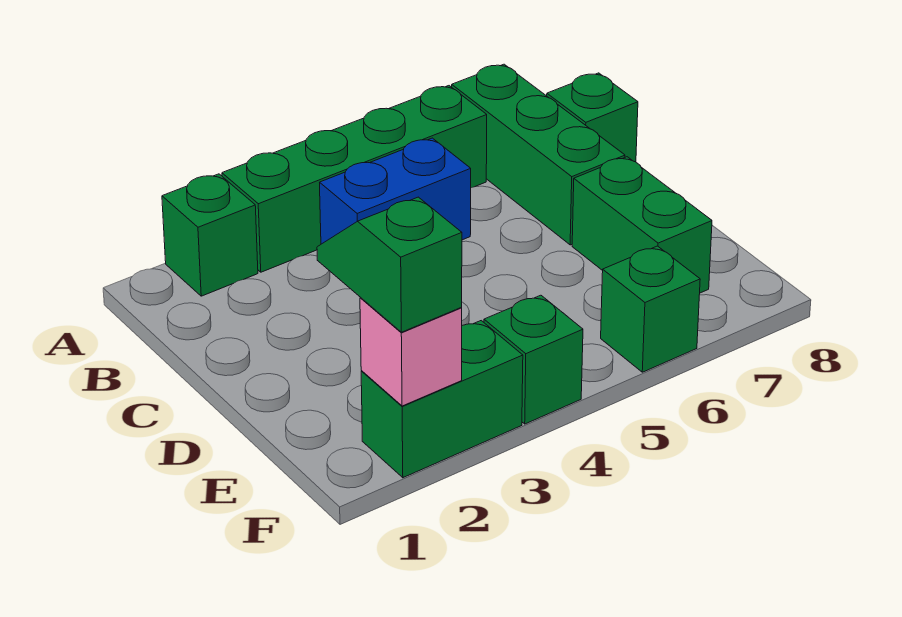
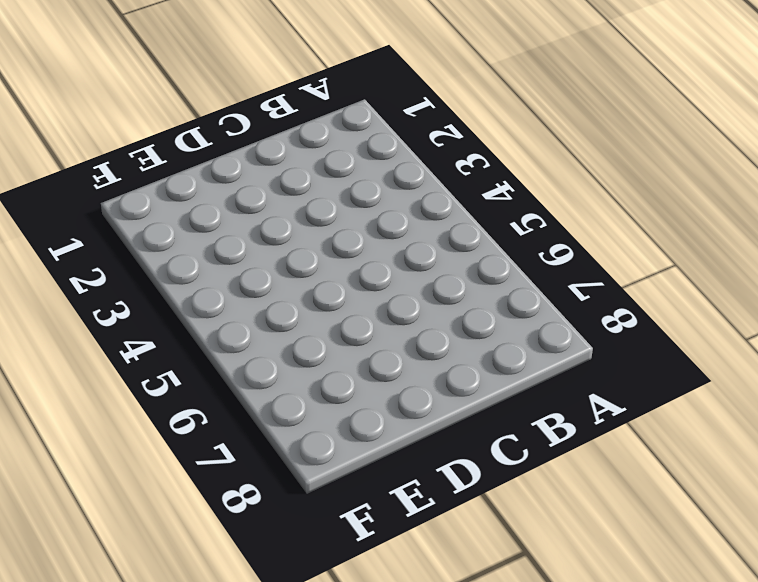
none -> green 1x1 brick [162,174,258,296]
none -> green 1x4 brick [222,86,487,272]

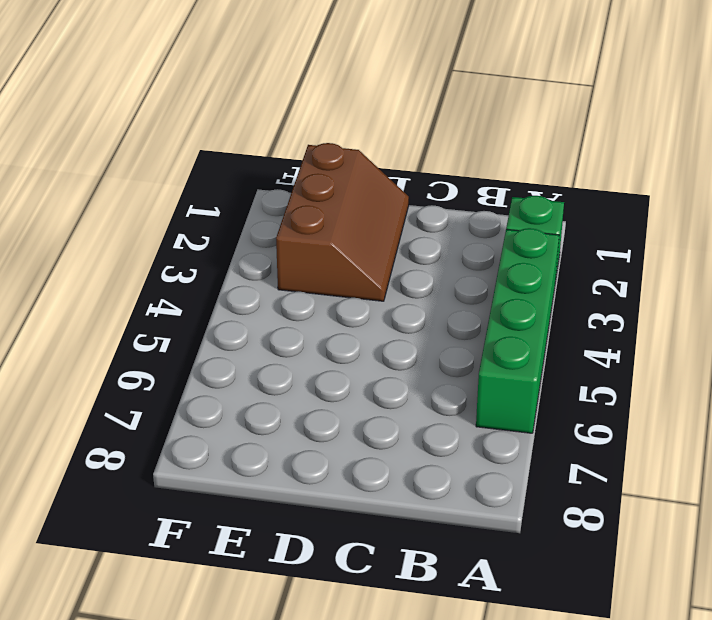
brown 2x3 slope [276,143,409,301] -> none
none -> green 1x3 brick [452,64,625,245]
none -> blue 1x2 brick [320,138,471,244]

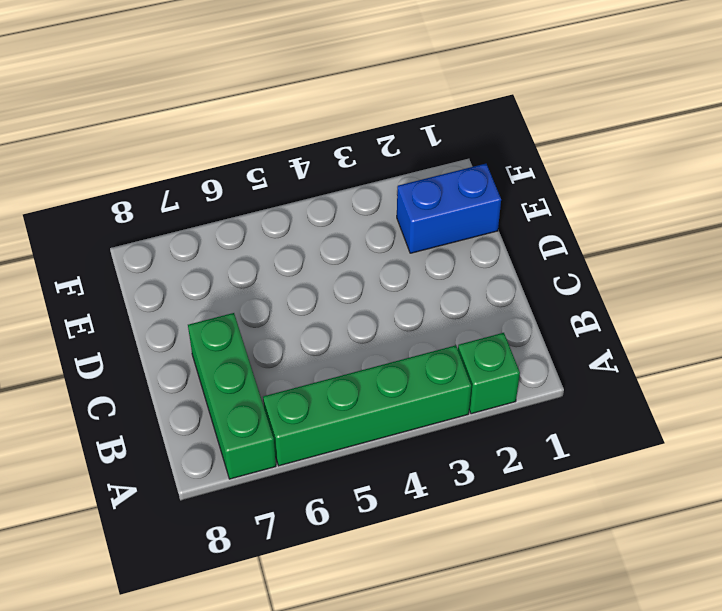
blue 1x2 brick [397,164,501,253] -> blue 1x2 brick moved to [320,138,471,244]
none -> green 1x1 brick [547,73,638,162]
none -> green 1x2 brick [572,157,712,293]

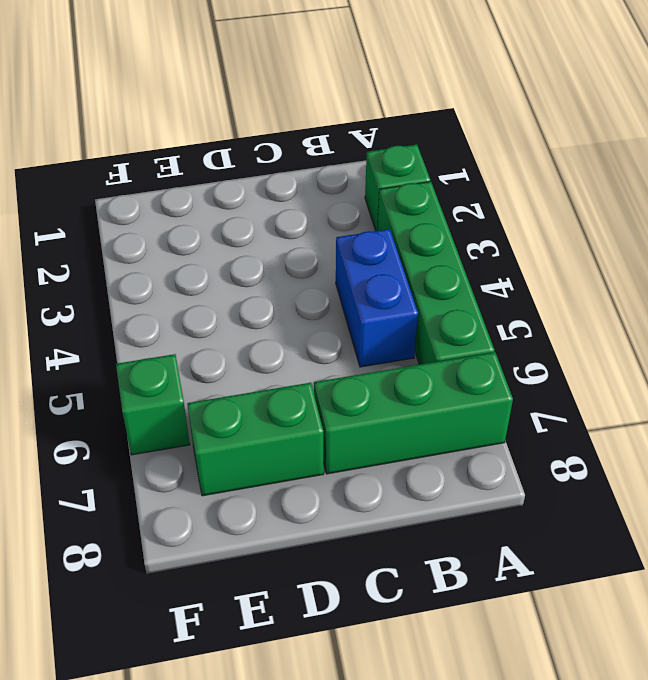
none -> green 1x1 brick [547,73,638,162]
none -> green 1x2 brick [361,321,523,478]

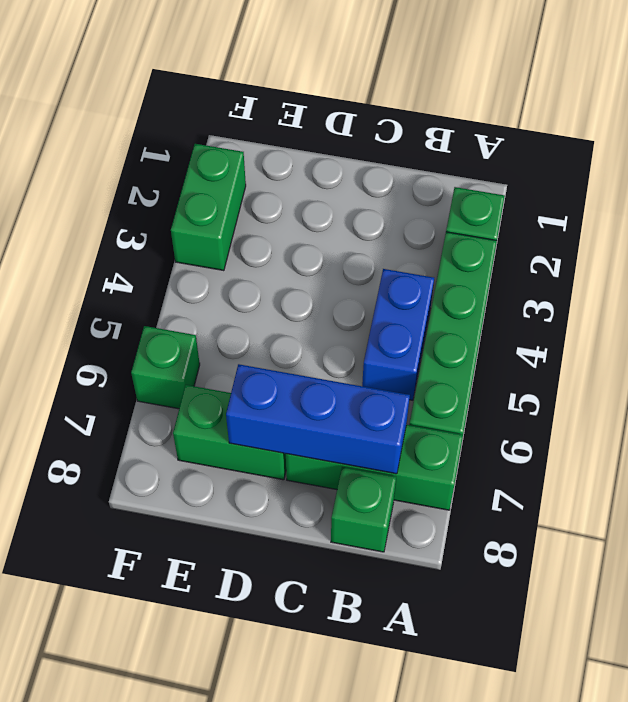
blue 1x3 brick [226,364,410,474] -> none
none -> green 1x1 brick [484,295,583,424]
none -> pink 1x1 brick [360,297,462,406]

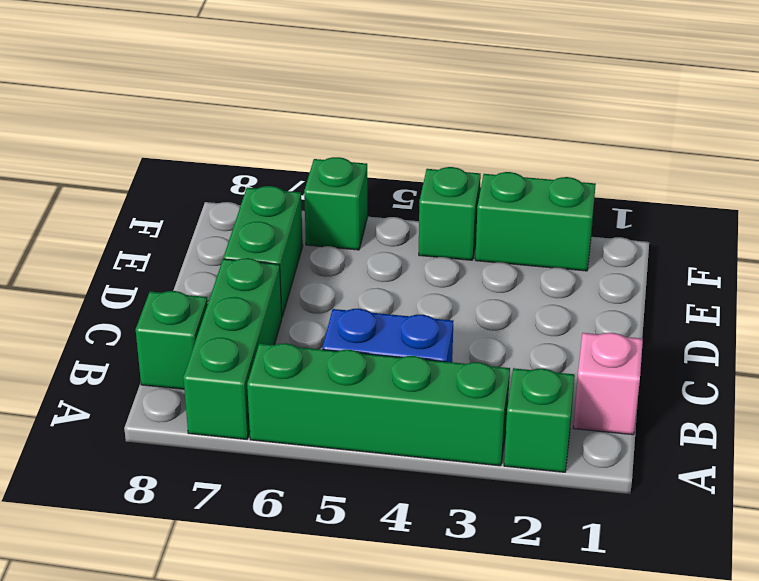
pink 1x1 brick [573,333,643,435] -> pink 1x1 brick moved to [360,297,462,406]
none -> green 1x2 slope [317,197,462,332]

